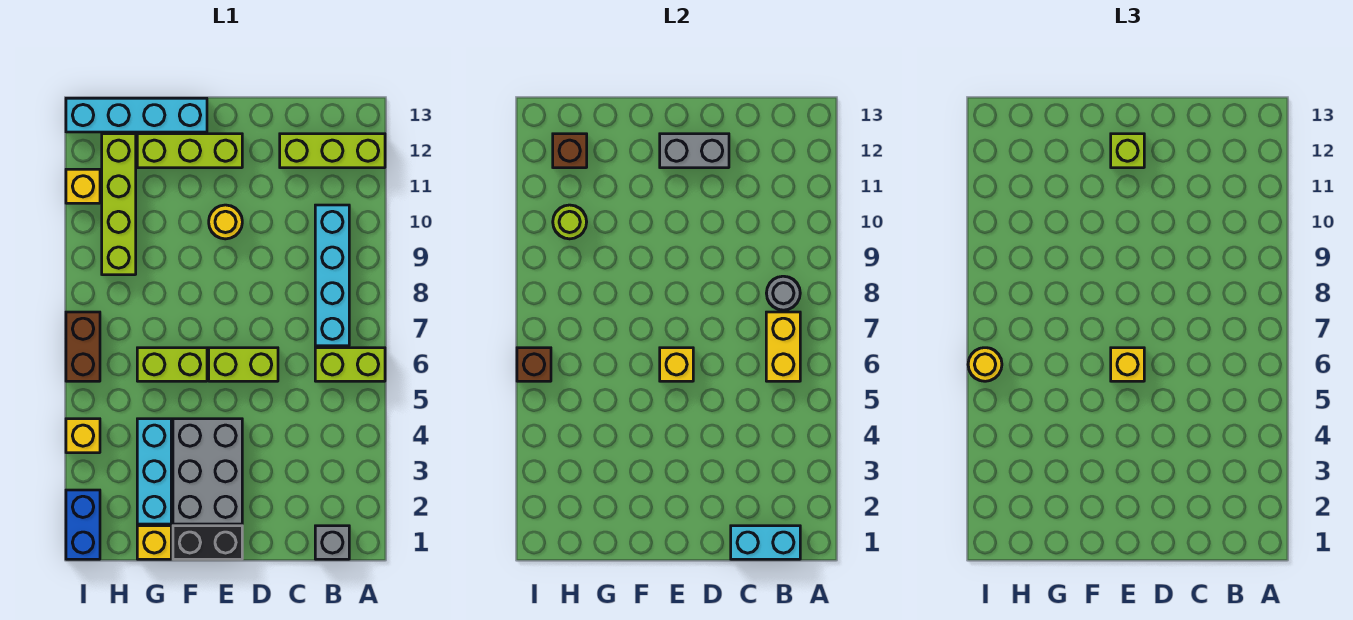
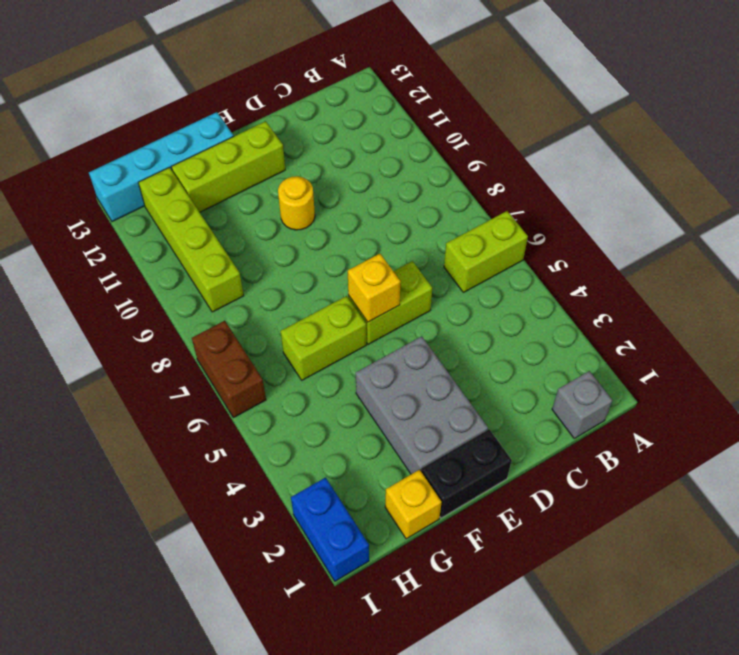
none -> lime 1x3 brick [280,134,385,168]
none -> cyan 1x4 brick [315,205,349,346]
none -> cyan 1x3 brick [137,419,171,524]

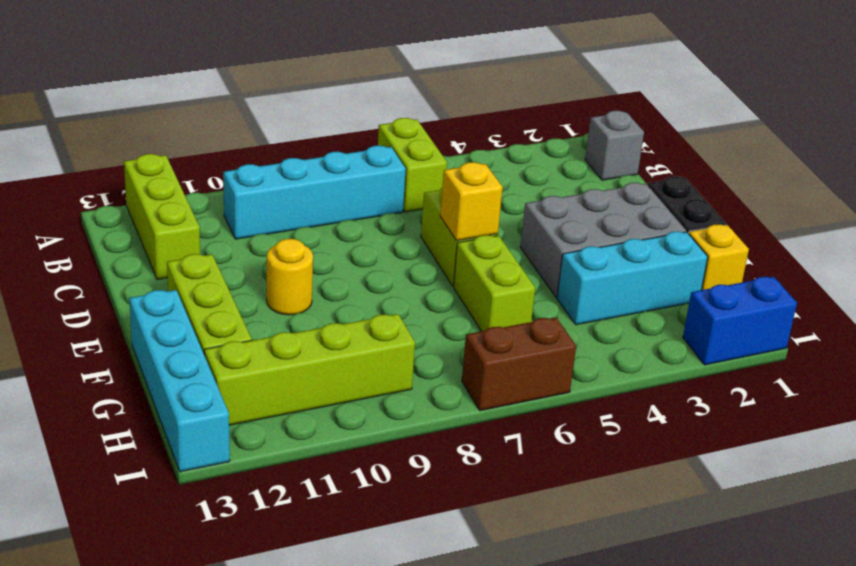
none -> yellow 1x1 brick [66,419,100,453]
none -> yellow 1x1 brick [66,169,100,203]
none -> cyan 1x2 brick [731,526,800,559]

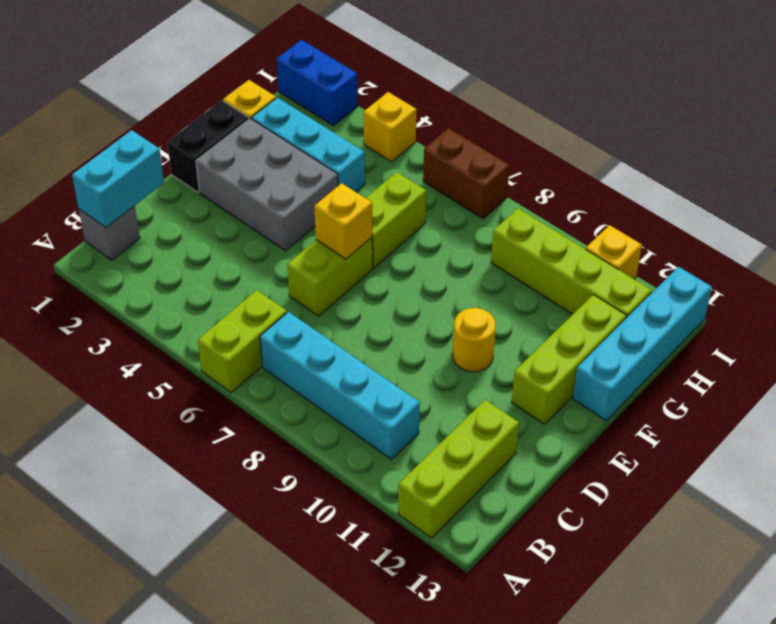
none -> yellow 1x2 brick [766,312,800,381]
none -> grey 1x1 round brick [766,276,800,310]
none -> grey 1x2 brick [660,134,729,168]

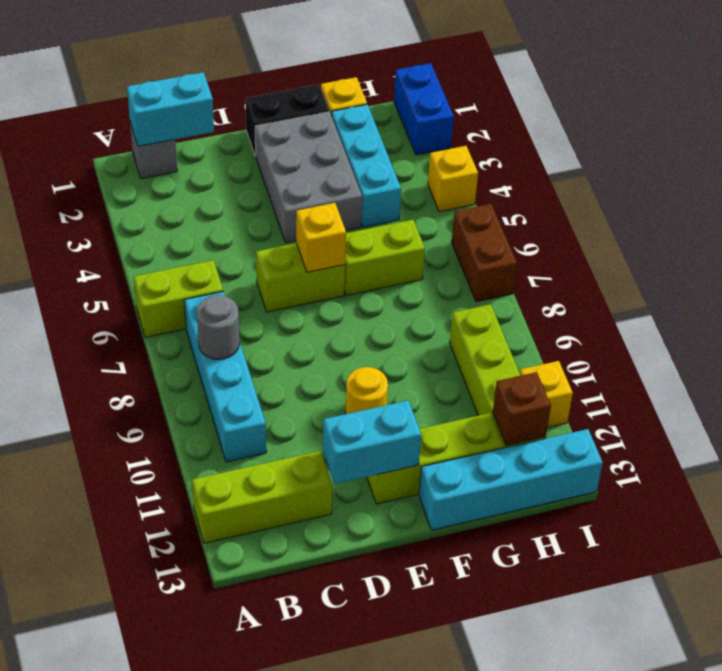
cyan 1x2 brick [323,400,421,484] -> grey 1x2 brick [660,134,729,168]
none -> yellow 1x2 brick [766,312,800,381]
none -> lime 1x1 round brick [553,205,587,239]
none -> brown 1x1 brick [517,348,551,381]

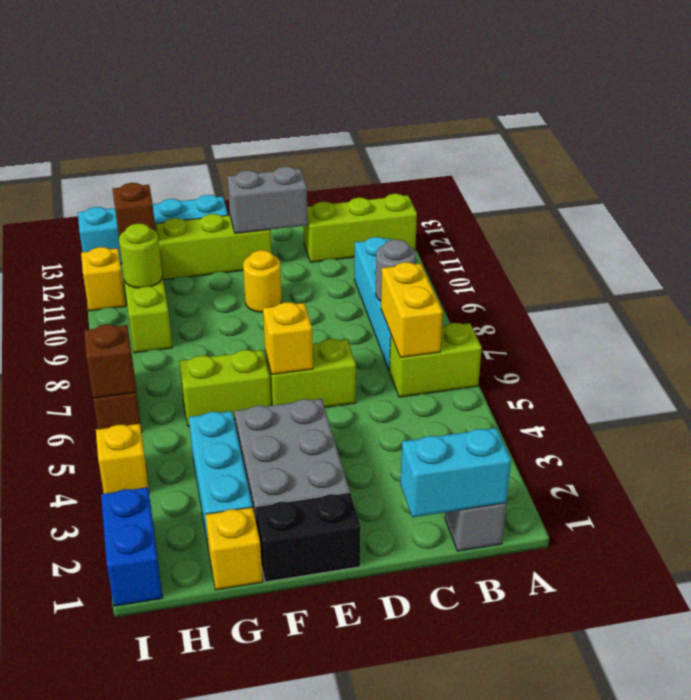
none -> yellow 1x1 brick [1111,348,1144,381]
none -> lime 1x1 brick [1111,134,1144,168]
none -> yellow 1x1 round brick [968,348,1002,381]

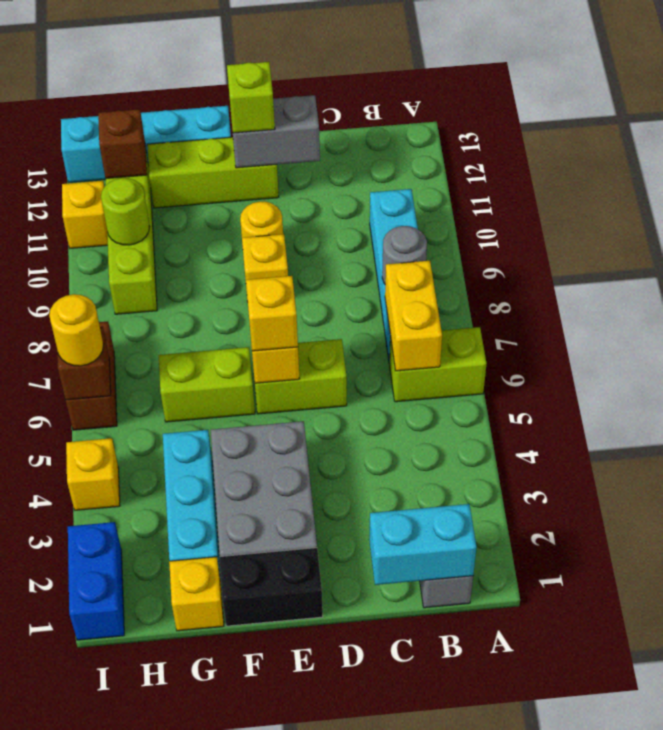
yellow 1x1 brick [242,234,288,302] -> none
none -> lime 1x3 brick [280,134,385,168]

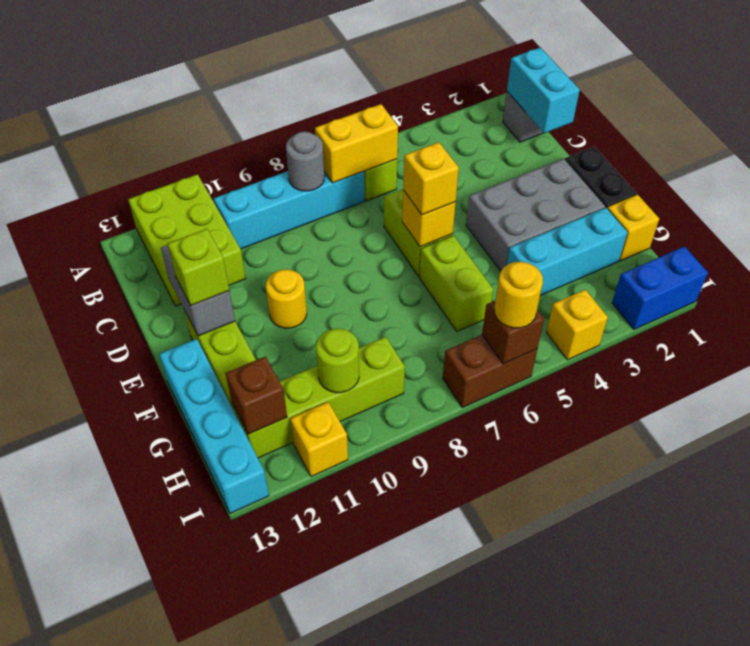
lime 2x3 brick [128,174,246,306] -> lime 1x3 brick [280,134,385,168]

